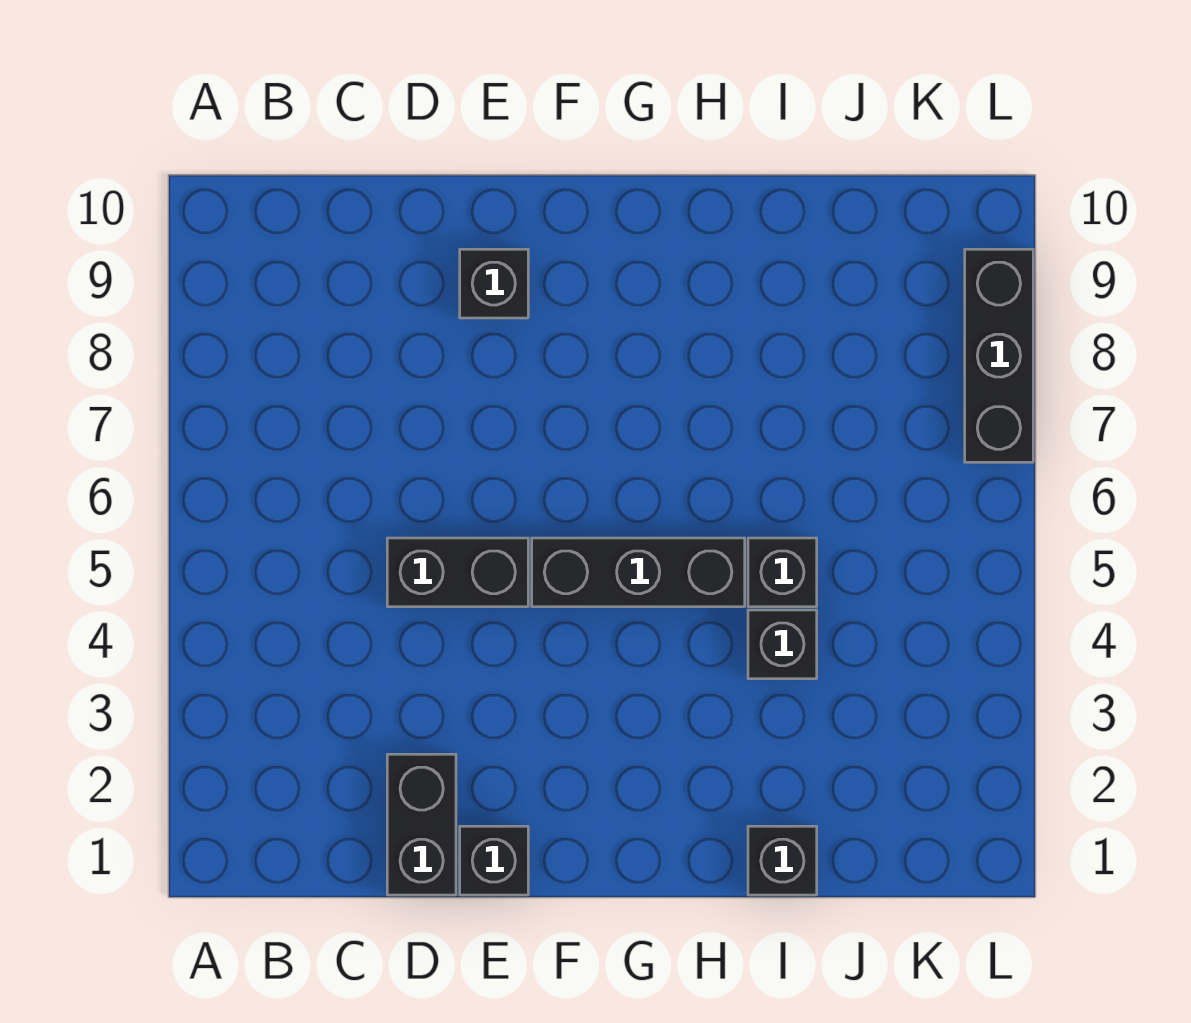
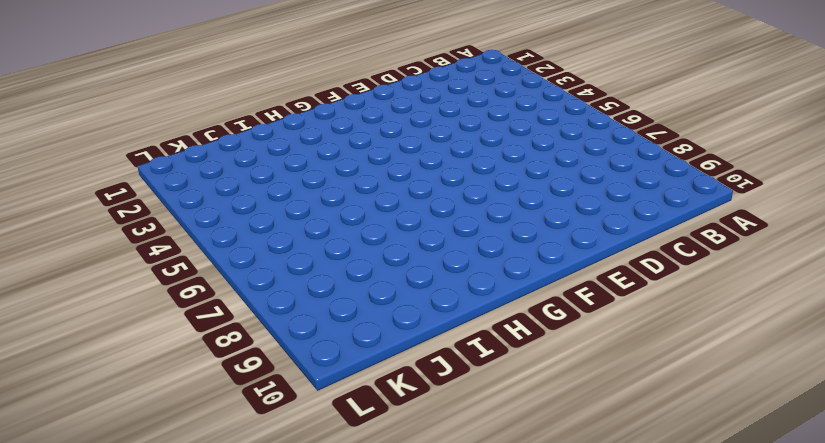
none -> black 1x2 brick [387,754,456,895]
none -> black 1x2 brick [387,538,528,607]

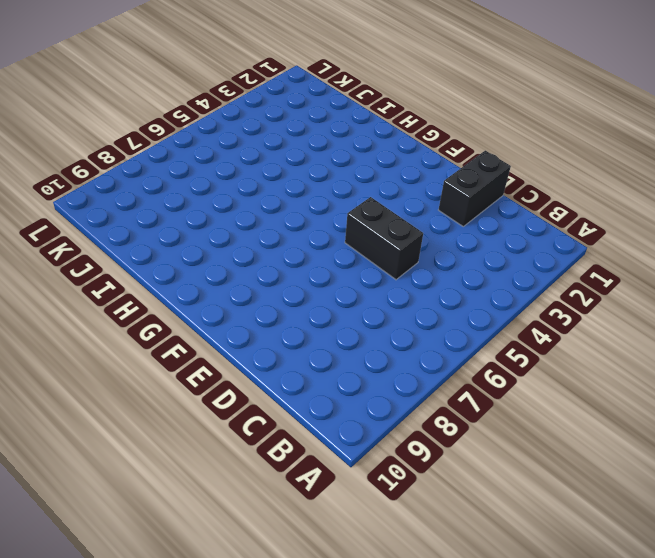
none -> black 1x1 brick [460,826,528,895]
none -> black 1x1 brick [460,249,528,318]

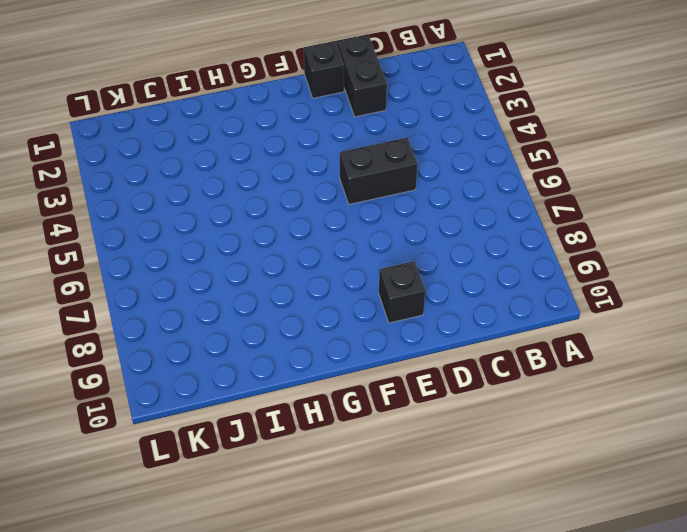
none -> black 1x3 brick [532,538,745,607]
none -> black 1x1 brick [748,826,817,895]

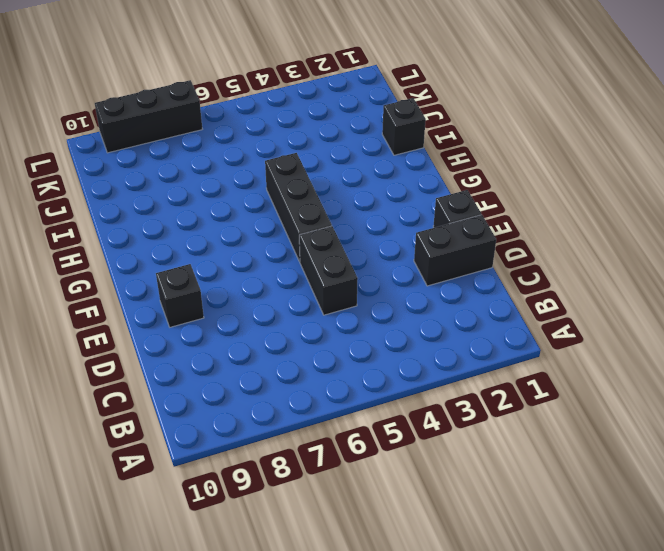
none -> black 1x1 brick [748,610,817,679]
none -> black 1x1 brick [748,538,817,607]

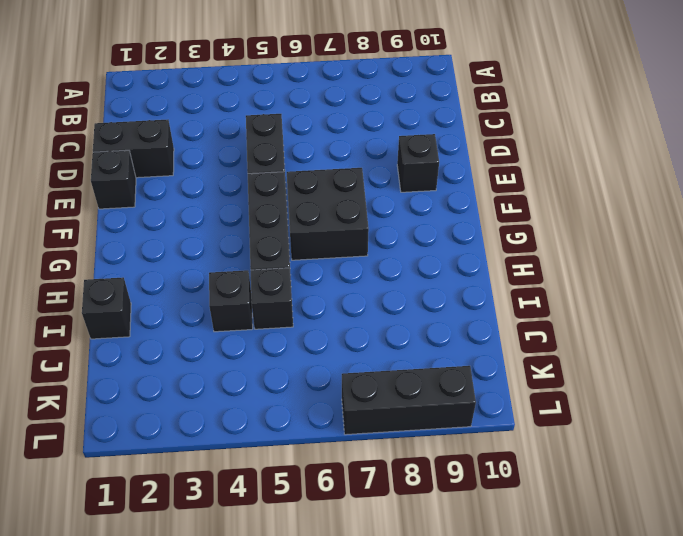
black 2x2 brick [287,168,369,260] -> none

